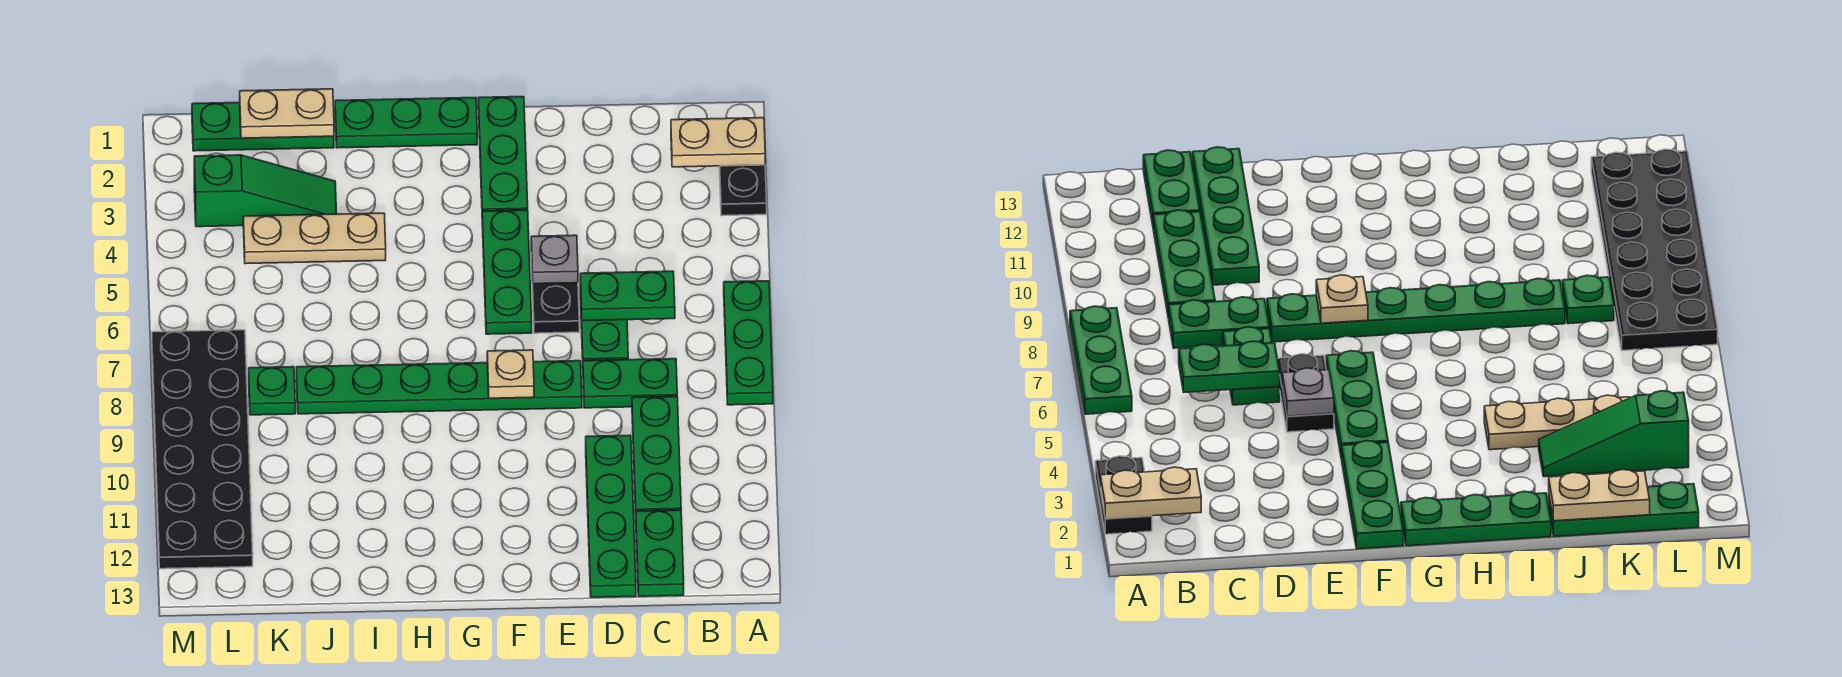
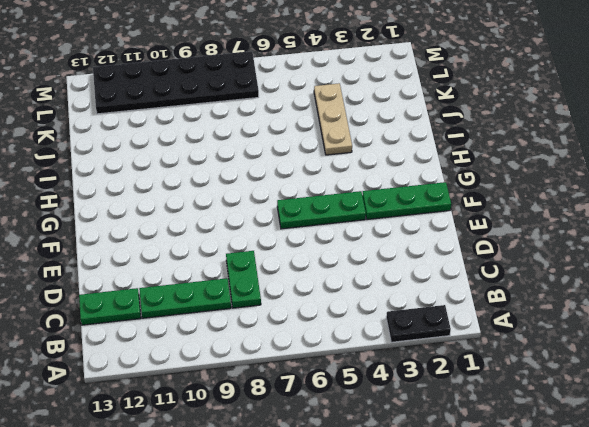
none -> green 1x3 plate [724,281,773,405]
none -> green 1x2 plate [580,288,628,361]
none -> green 1x4 plate [586,435,636,597]

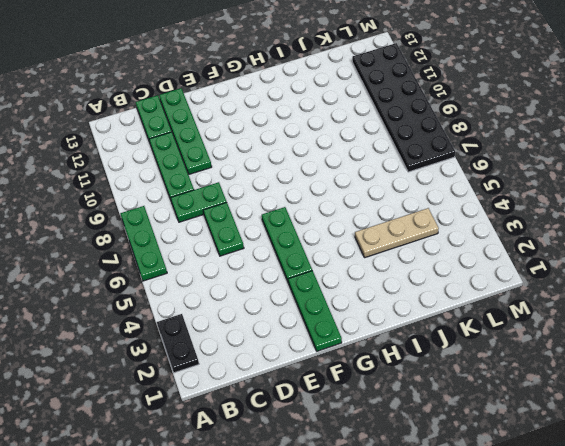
none -> black 1x2 plate [531,253,579,333]
none -> green 1x6 plate [296,361,582,414]
none -> green 1x3 plate [335,98,477,148]

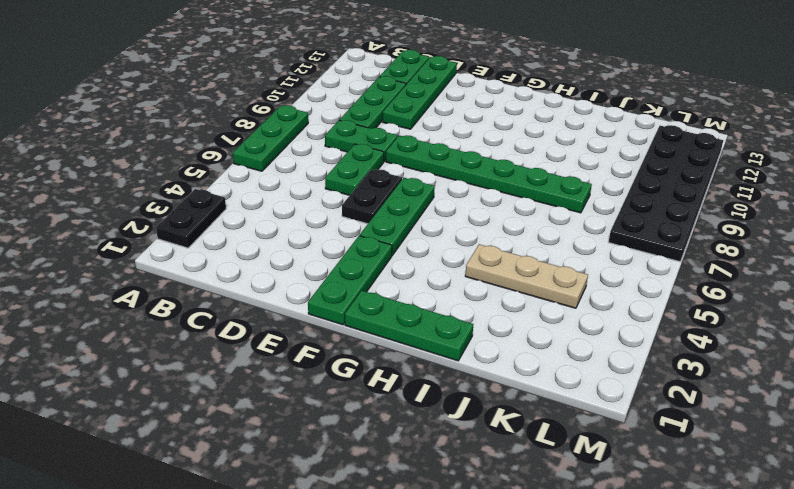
none -> green 1x3 plate [192,103,334,151]
none -> green 1x3 slope [194,155,337,227]
none -> green 1x1 plate [249,367,295,415]

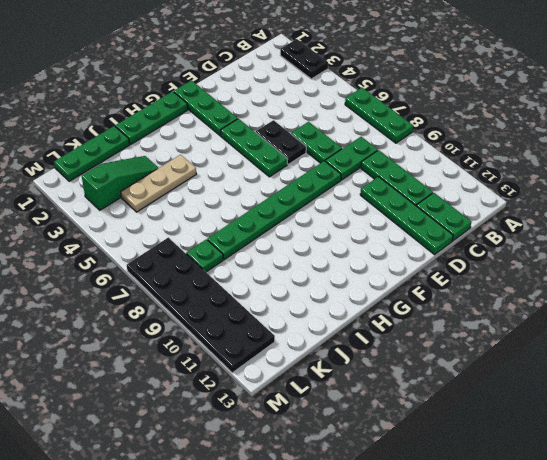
none -> tan 1x2 plate [671,118,765,167]
none -> green 1x2 plate [580,271,675,321]
none -> grey 1x1 plate [531,235,578,284]

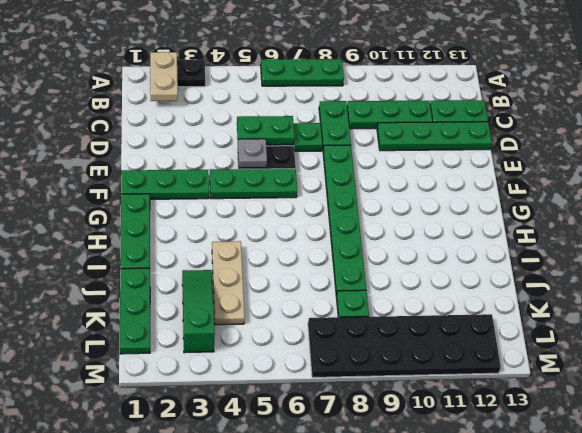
green 1x2 plate [237,116,295,145] -> green 1x2 plate turned to [580,271,675,321]
none -> tan 1x1 plate [487,350,534,398]
none -> tan 1x2 plate [240,89,334,138]

